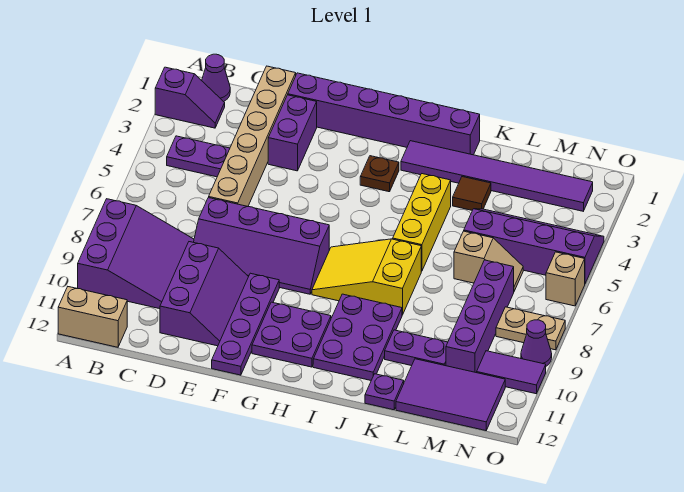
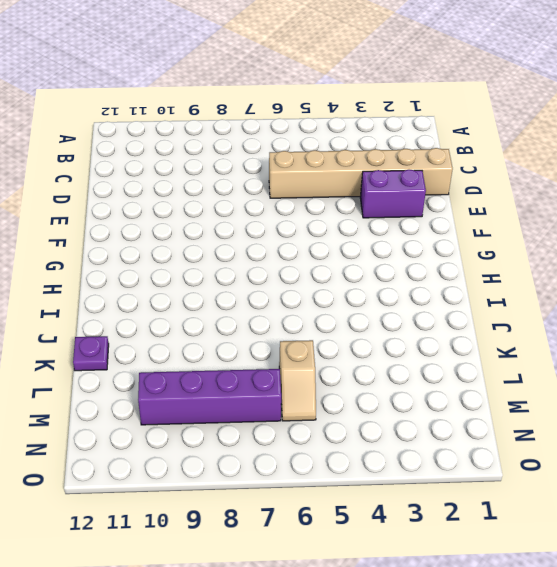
none -> purple 1x2 slope [155,67,225,128]
none -> purple 3x3 slope [78,199,194,309]
none -> tan 1x2 brick [58,287,127,347]

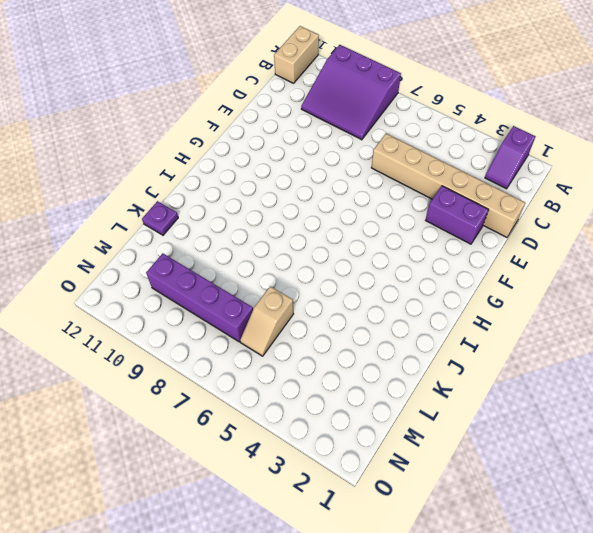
none -> purple 1x1 cone [202,54,230,102]
none -> purple 1x2 plate [167,136,230,177]
none -> purple 2x4 slope [194,198,329,294]

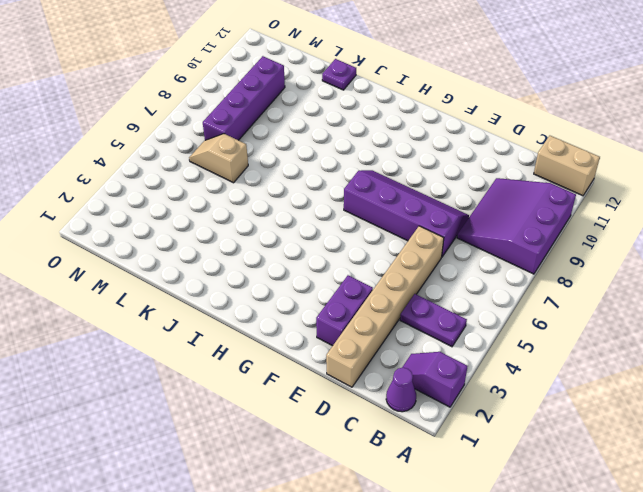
none -> purple 2x3 slope [160,242,248,346]
none -> purple 1x6 brick [288,73,480,155]
none -> purple 1x4 plate [212,273,279,375]

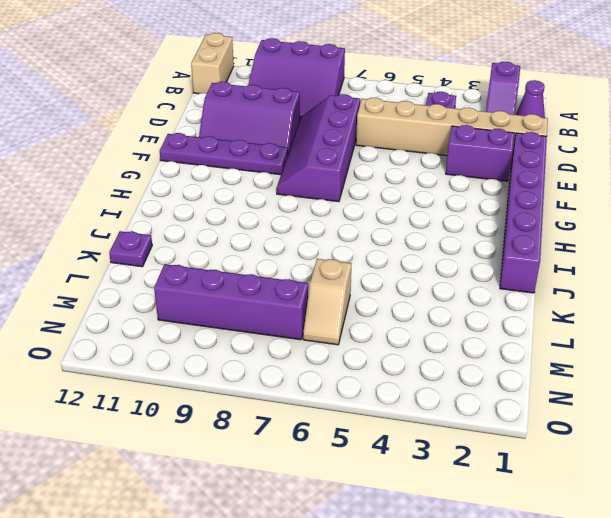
none -> purple 2x2 plate [252,302,331,367]
none -> brown 1x1 plate [360,156,399,192]
none -> yellow 2x3 slope [312,239,421,315]

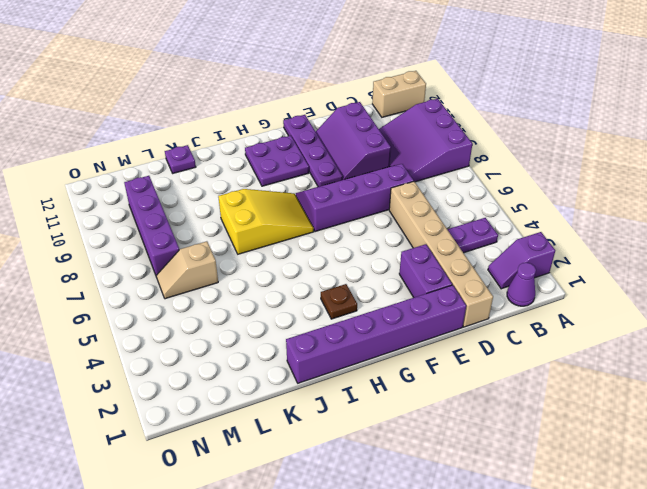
none -> purple 1x6 tile [401,141,593,211]
none -> purple 2x3 plate [313,294,402,380]
none -> yellow 1x3 brick [393,174,451,271]

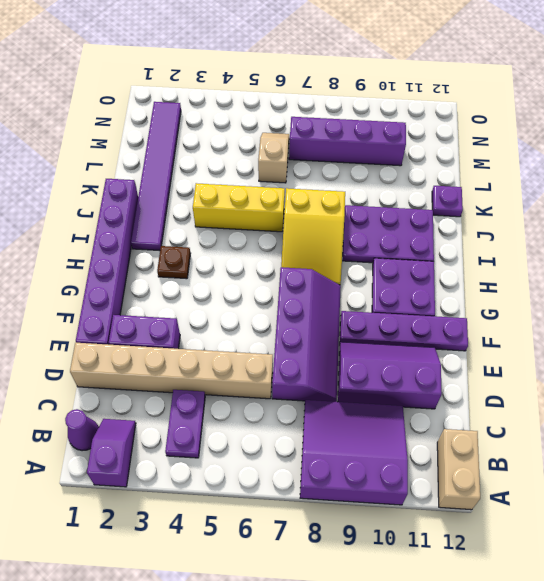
none -> brown 1x1 tile [453,177,491,210]
none -> purple 1x2 plate [385,330,448,366]
none -> purple 2x4 slope [464,209,604,283]

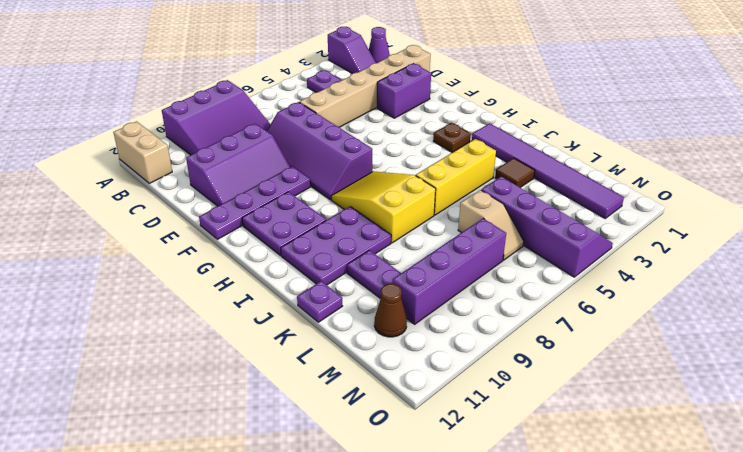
brown 1x1 cone [374,284,407,337] -> purple 2x3 tile [396,359,505,431]
none -> purple 1x6 brick [288,73,480,155]
none -> tan 1x2 plate [496,307,565,350]
none -> purple 1x2 tile [477,351,546,394]

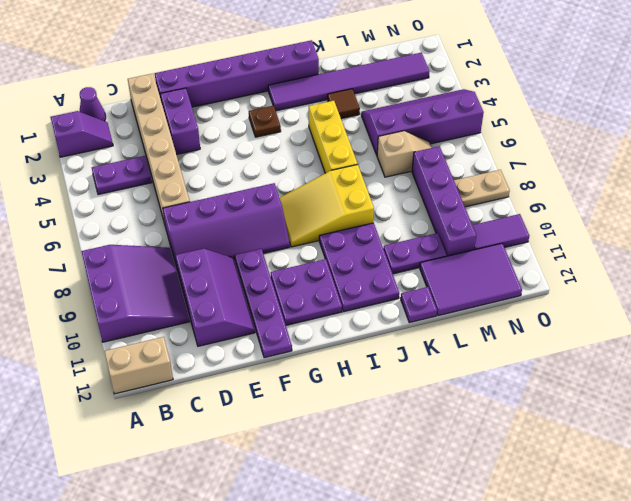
none -> tan 1x1 brick [546,252,585,306]
none -> purple 1x1 cone [521,320,552,366]

